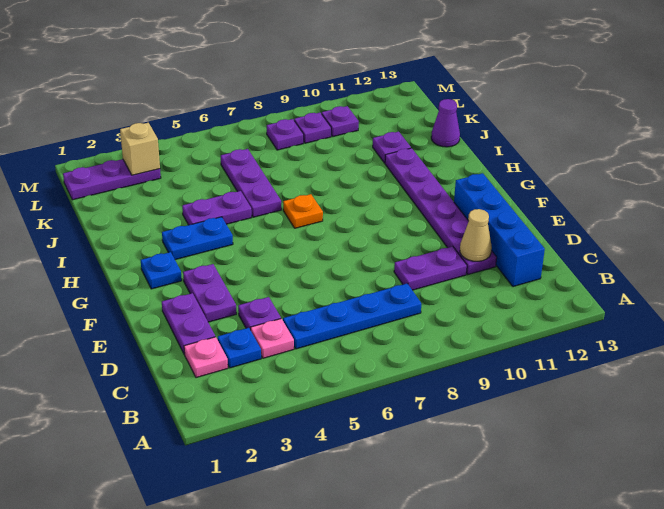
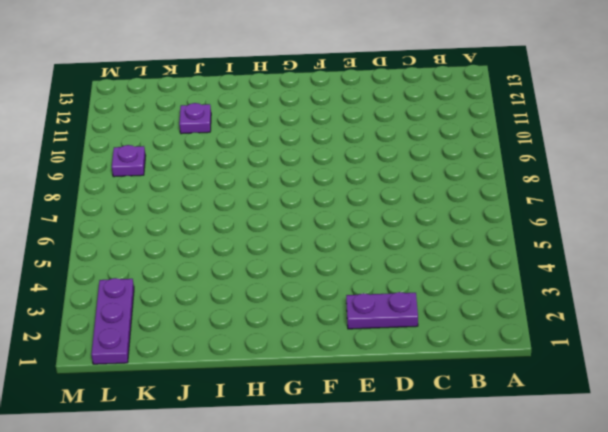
none -> pink 1x1 plate [184,337,228,378]
none -> blue 1x1 plate [218,328,261,368]
none -> pink 1x1 plate [251,319,294,358]

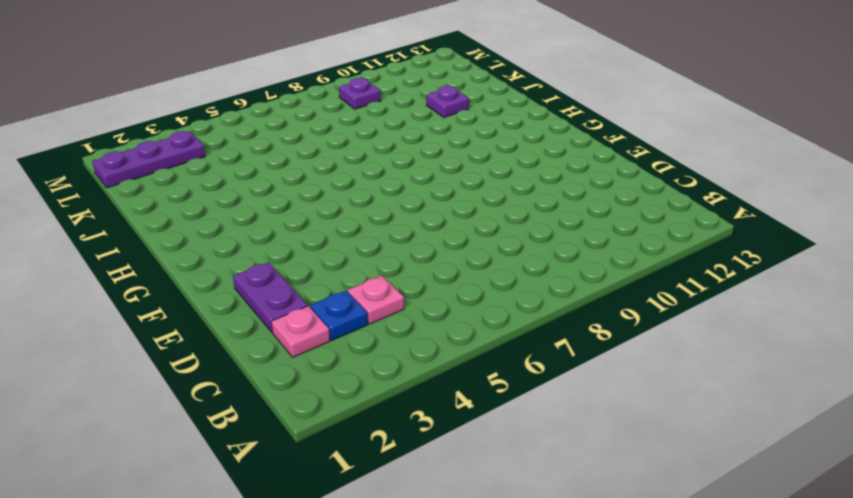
none -> blue 1x4 plate [283,283,421,349]
none -> blue 1x4 brick [454,173,545,287]
none -> purple 1x1 plate [238,297,281,330]

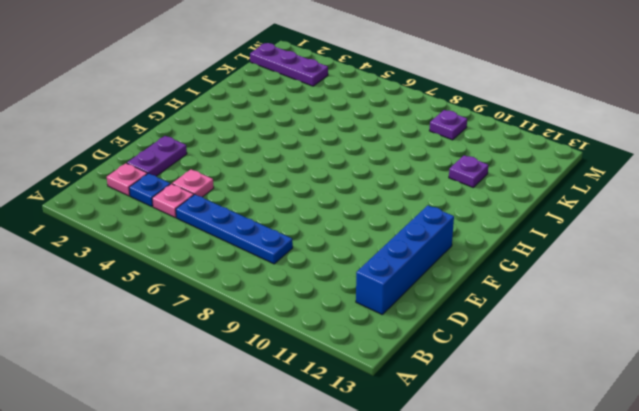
pink 1x1 plate [172,169,214,197] -> purple 1x1 plate [238,297,281,330]
none -> purple 1x2 plate [394,246,467,290]
none -> purple 1x6 plate [385,148,497,274]
none -> purple 1x2 plate [183,264,236,322]

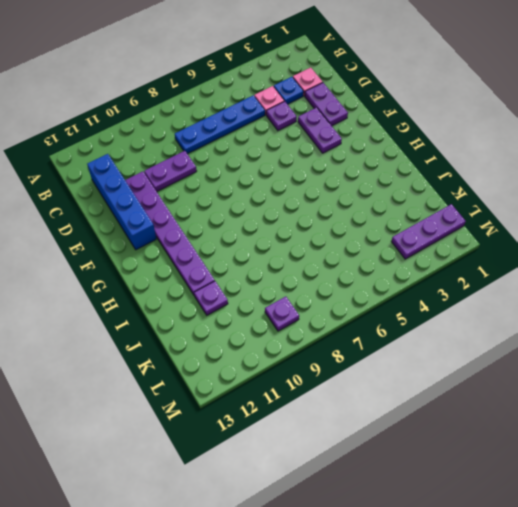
none -> blue 1x1 plate [141,252,182,289]
none -> blue 1x2 plate [162,217,233,260]
none -> orange 1x1 plate [283,194,323,228]

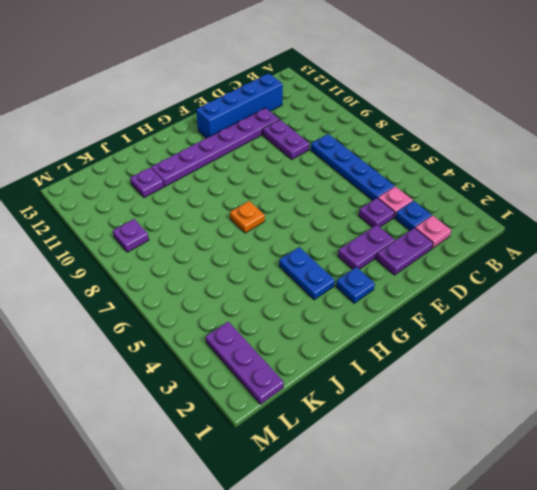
none -> purple 1x2 plate [182,191,252,225]
none -> purple 1x3 plate [221,149,281,217]
none -> purple 1x1 cone [431,99,460,147]

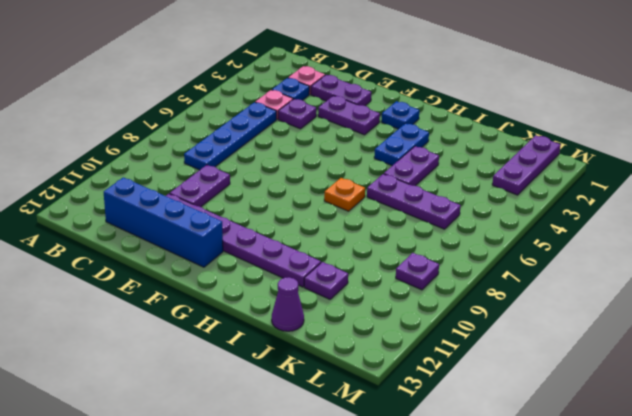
none -> purple 1x1 plate [267,119,304,150]
none -> purple 1x1 plate [322,106,359,137]
none -> tan 1x1 cone [460,209,492,261]

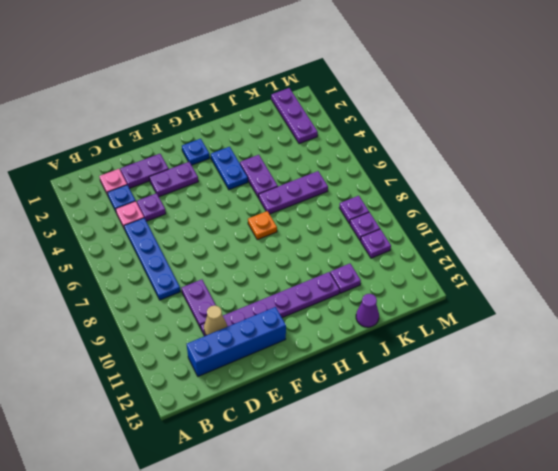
none -> tan 1x1 brick [120,123,160,175]

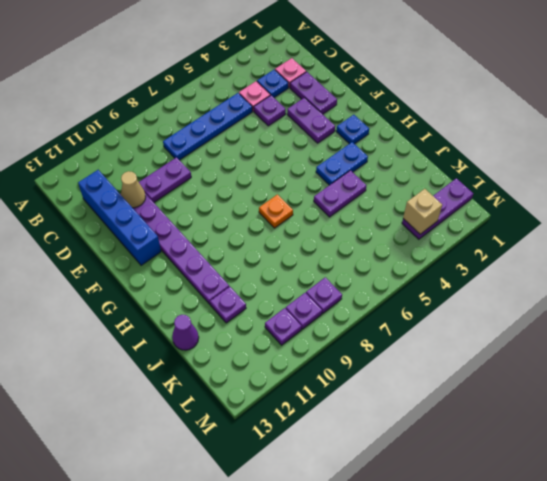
none -> purple 1x3 plate [221,149,281,217]

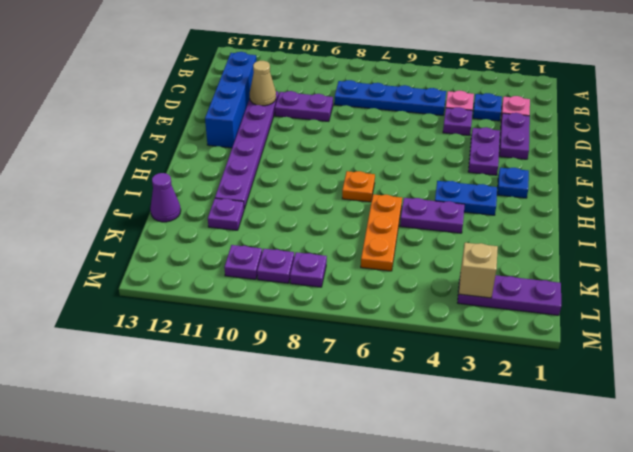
orange 1x3 plate [361,194,402,271] -> purple 1x3 plate [221,149,281,217]

